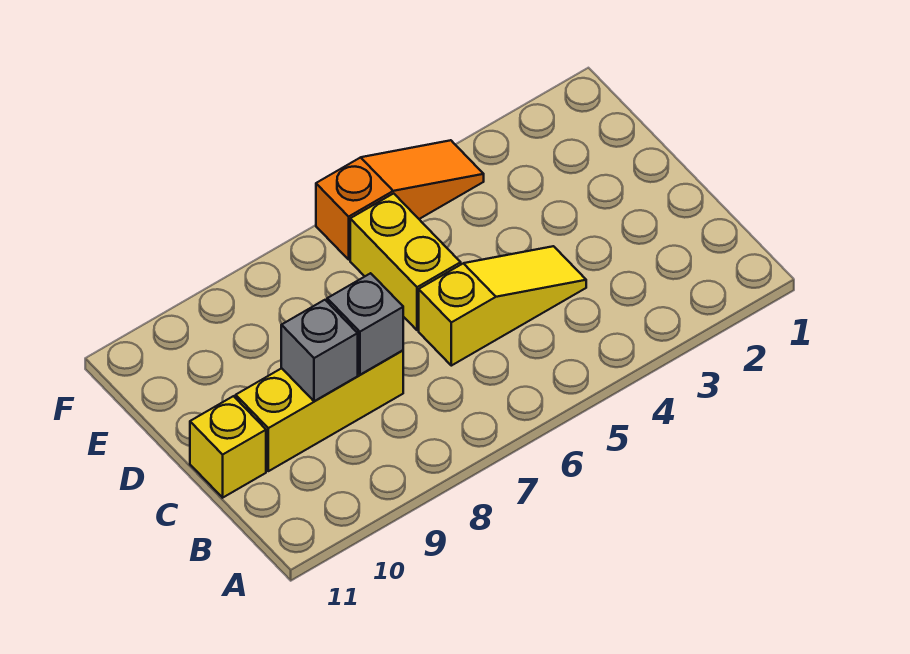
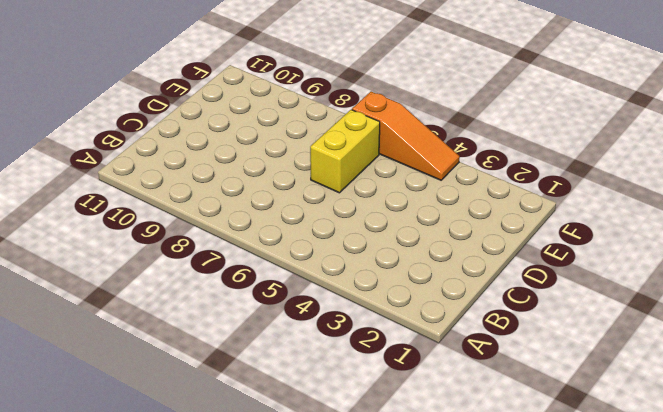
none -> yellow 1x3 slope [419,246,586,366]
none -> yellow 1x3 brick [236,350,403,471]

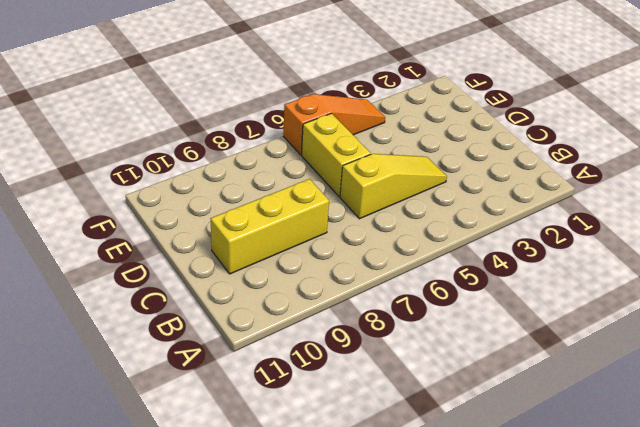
none -> yellow 1x1 brick [190,396,266,498]
none -> grey 1x1 brick [327,273,403,375]

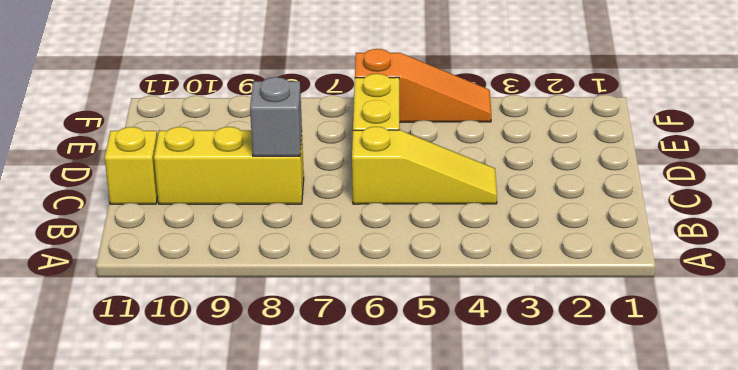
none -> grey 1x1 brick [281,300,358,401]

